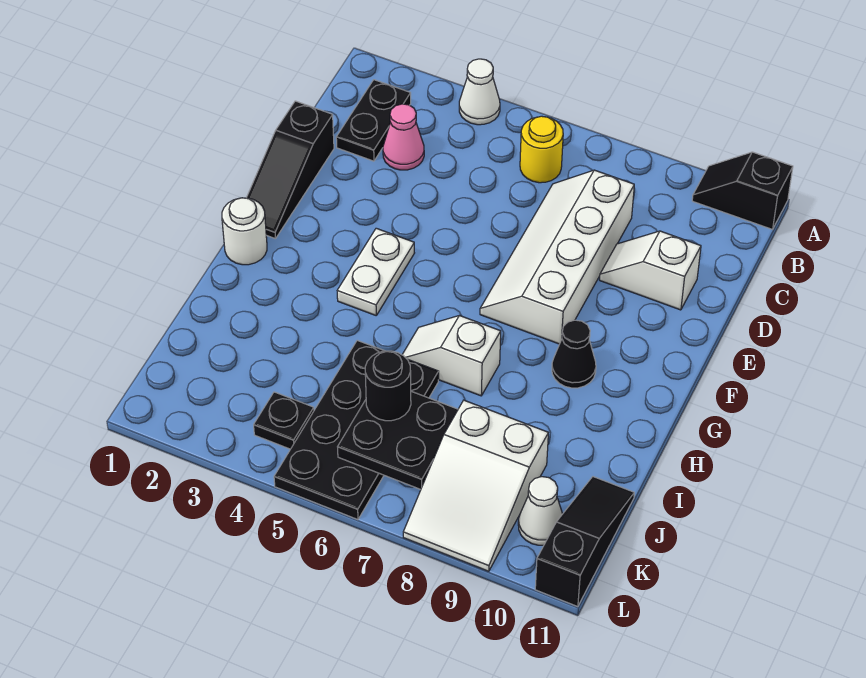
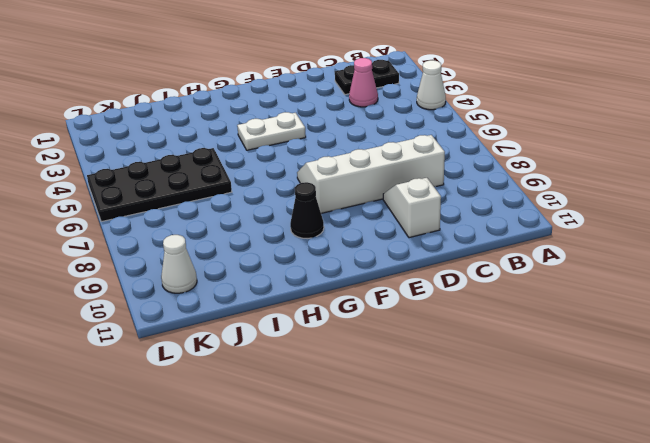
none -> black 1x2 slope [692,152,793,229]
none -> yellow 1x1 round brick [520,116,563,183]
none -> black 1x3 slope [247,101,334,239]

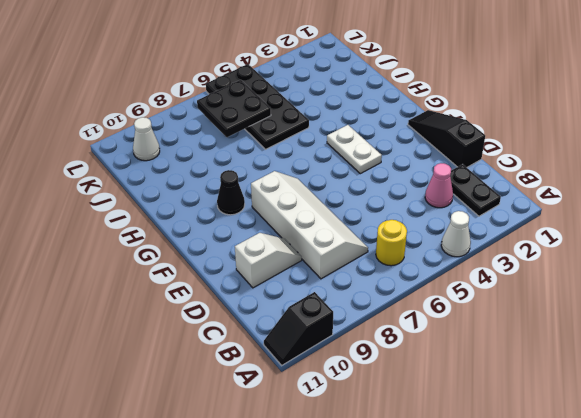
black 1x2 slope [264,292,333,365] -> black 1x2 slope turned to [692,152,793,229]
none -> white 1x1 round brick [222,198,267,265]
none -> white 1x2 slope [402,316,501,396]
none -> white 2x3 slope [403,400,548,571]

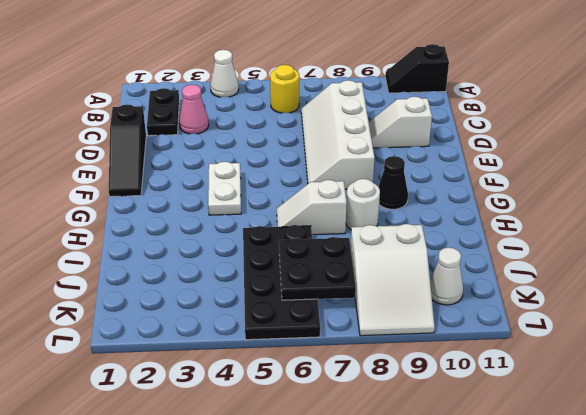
white 1x1 round brick [346,179,380,230] -> white 1x1 round brick moved to [222,198,267,265]
none -> black 1x3 slope [535,477,634,607]
none -> black 1x1 plate [254,392,314,449]
none -> black 1x1 round brick [365,351,411,421]

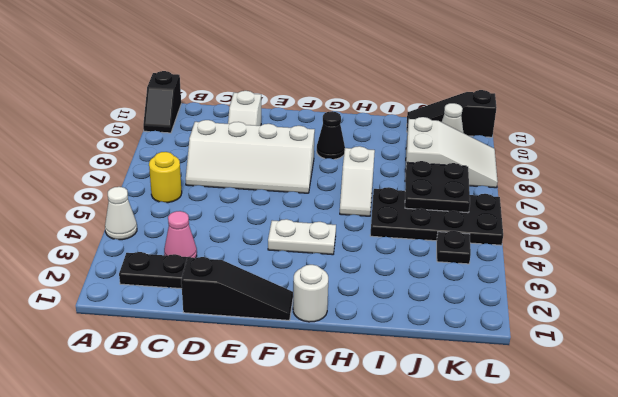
none -> black 1x1 round brick [365,351,411,421]

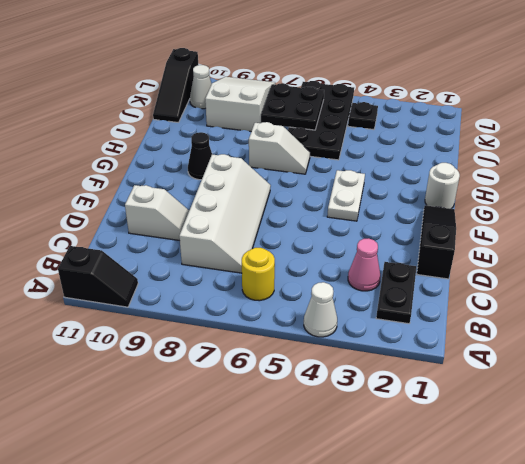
none -> black 1x1 round brick [365,351,411,421]

